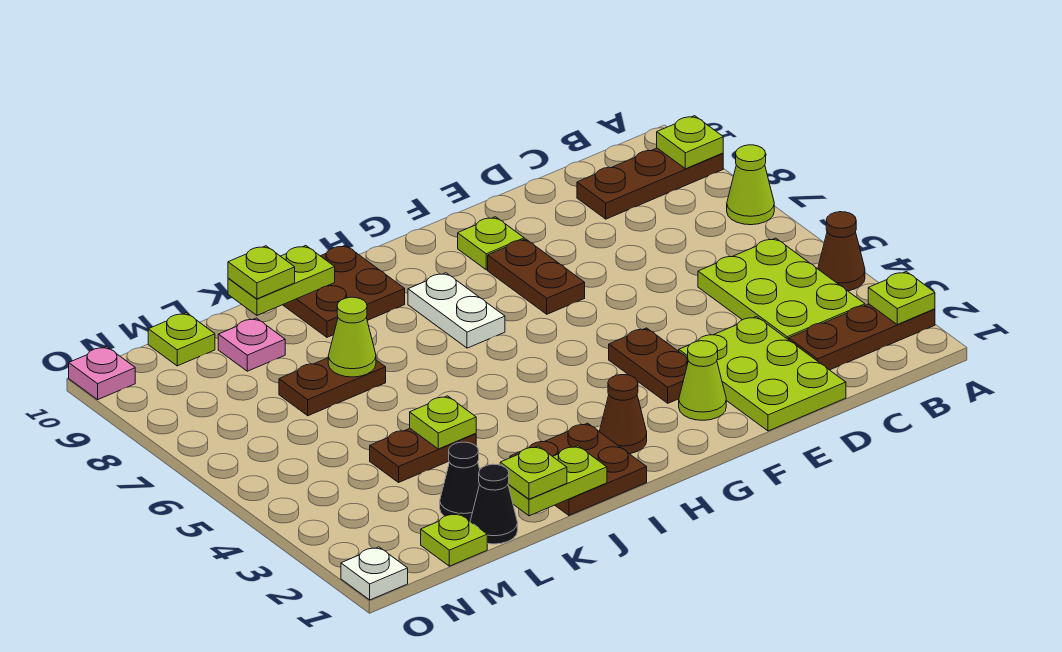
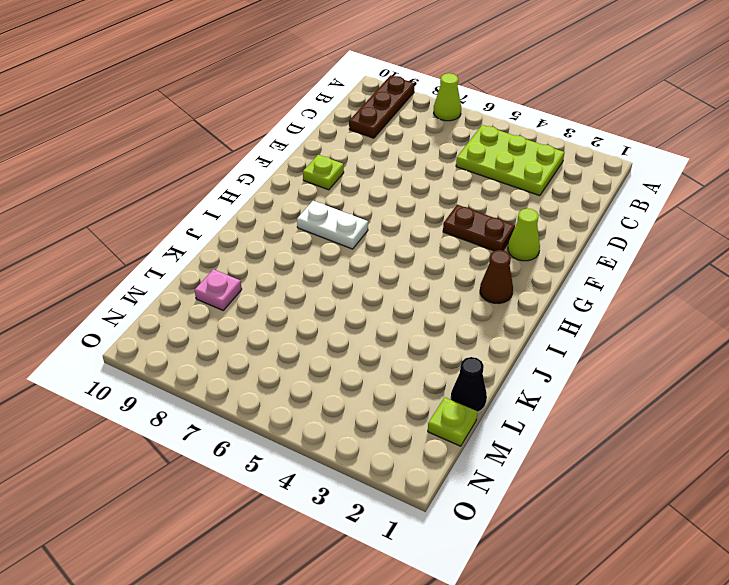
none -> brown 1x3 plate [789,304,935,370]
none -> brown 1x1 cone [818,212,865,291]
none -> lime 2x3 plate [679,317,846,431]
none -> brown 1x2 plate [488,239,585,314]

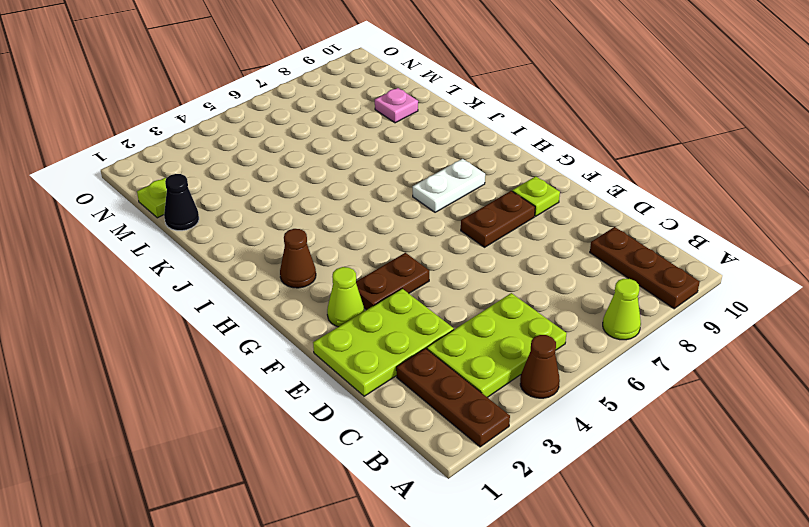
none -> brown 2x2 plate [510,423,647,515]
none -> brown 2x2 plate [283,245,405,337]
none -> brown 1x2 plate [370,429,476,482]
none -> brown 1x2 plate [279,358,386,416]

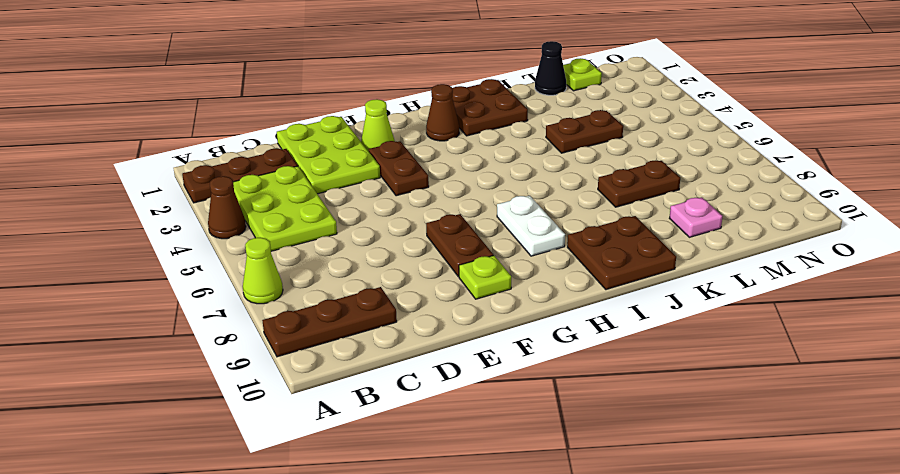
none -> black 1x1 cone [440,442,480,521]
none -> lime 1x1 plate [148,313,215,366]
none -> white 1x1 plate [341,547,408,600]
none -> pink 1x1 plate [69,347,135,400]

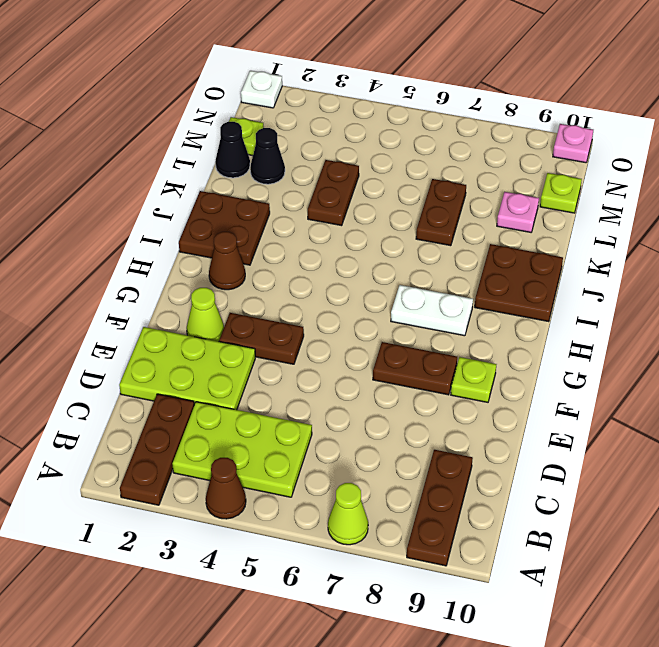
none -> lime 1x1 plate [868,271,935,324]
none -> lime 1x1 plate [657,116,723,169]
none -> lime 1x2 plate [508,446,607,516]
none -> lime 1x2 plate [228,246,335,315]

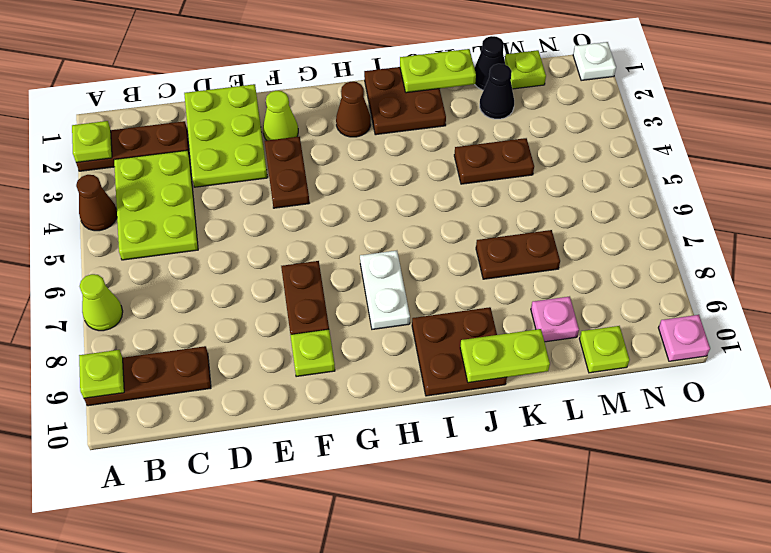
none -> lime 1x1 plate [410,396,476,449]
none -> lime 1x1 cone [328,297,376,377]
none -> lime 1x1 plate [500,446,567,499]
none -> lime 1x1 plate [228,246,295,299]

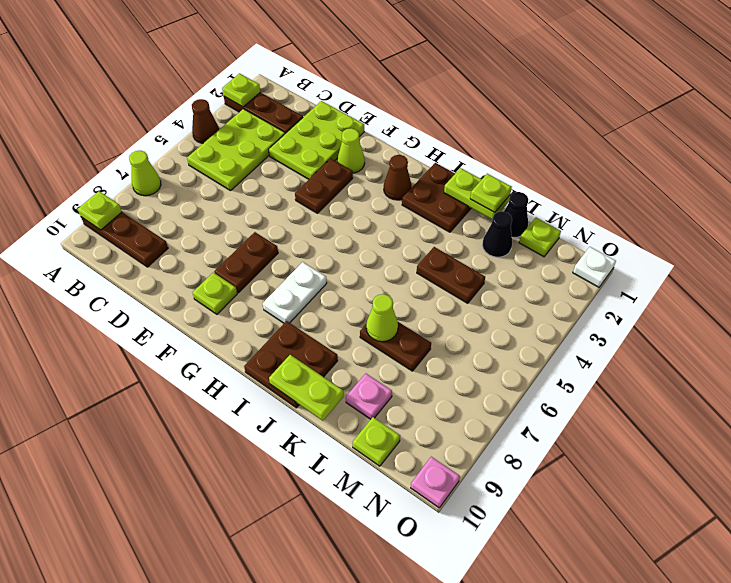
none -> lime 1x1 plate [410,396,476,449]
none -> lime 1x1 plate [228,246,295,299]

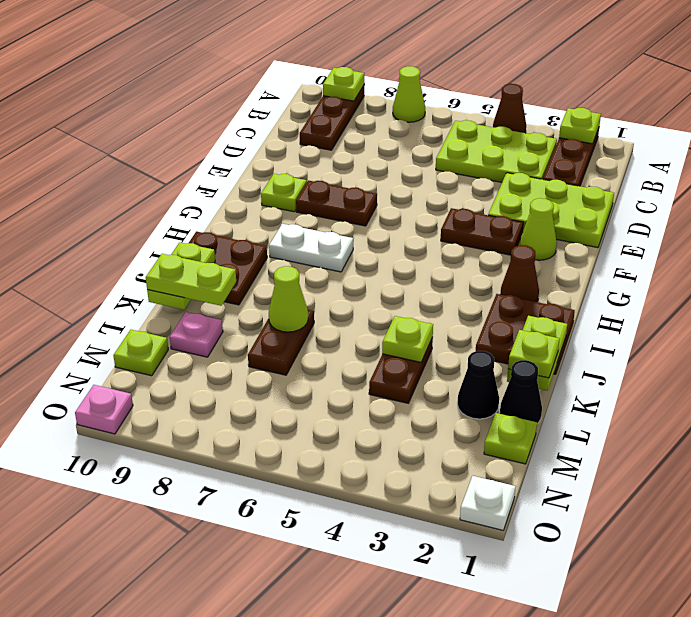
lime 1x2 plate [146,254,236,306] -> lime 1x1 plate [228,246,295,299]

